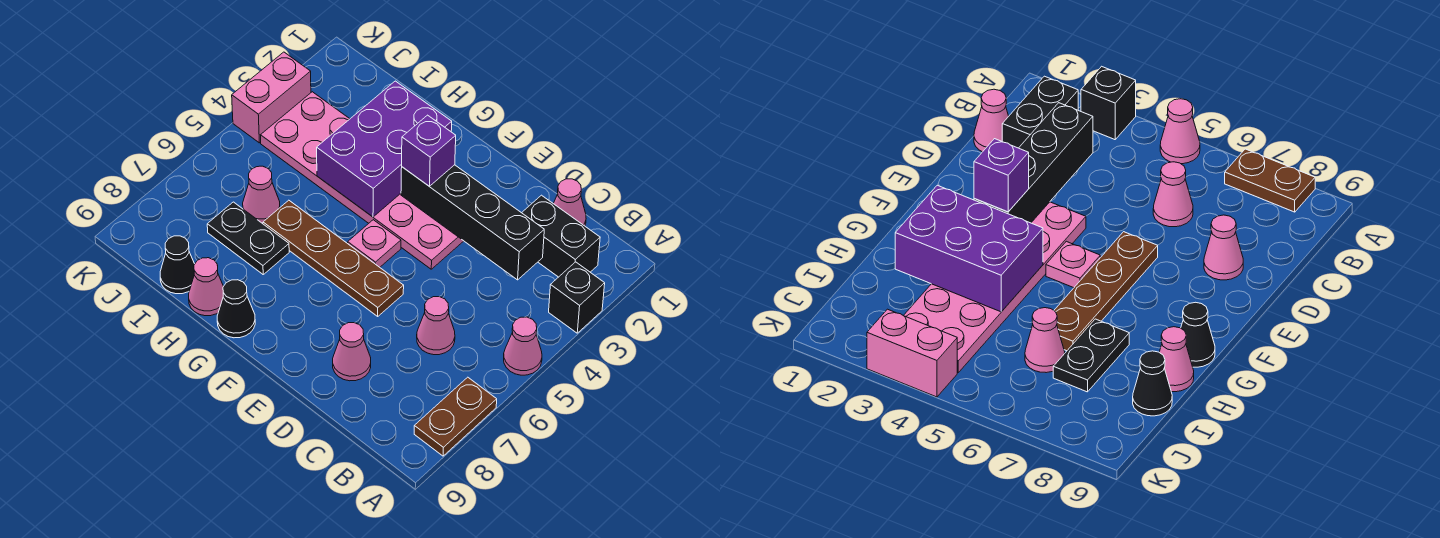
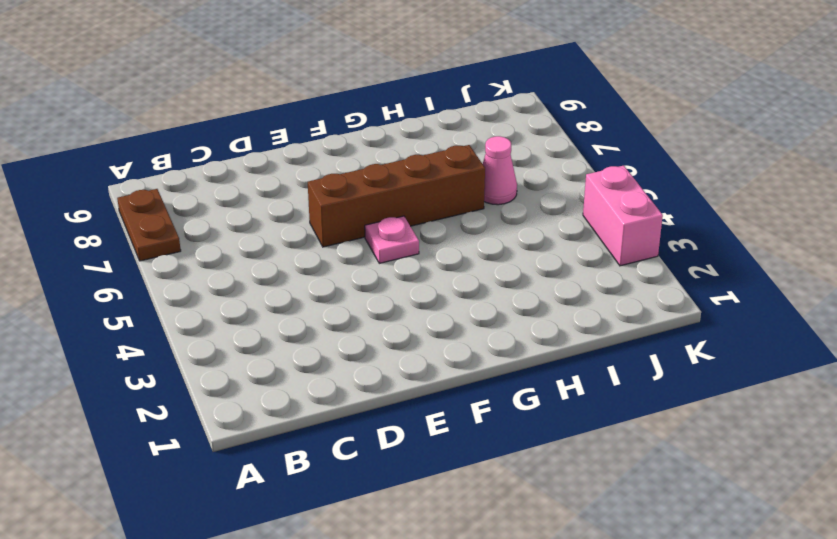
brown 1x4 brick [308,145,485,247] -> brown 1x4 plate [263,200,404,316]
none -> black 1x1 brick [549,262,605,333]
none -> pink 1x1 cone [504,317,542,375]
none -> black 1x2 brick [522,195,600,277]

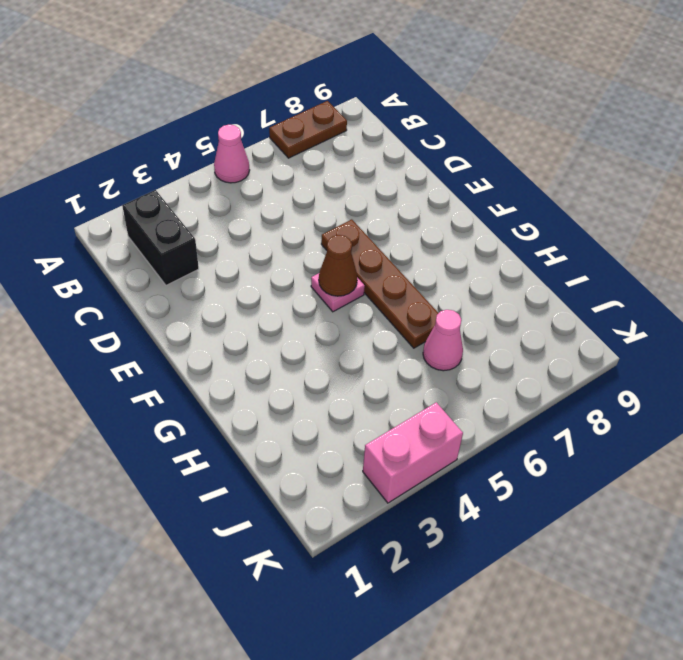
brown 1x1 cone [319,235,357,296] -> none
none -> black 1x1 brick [549,262,605,333]
none -> pink 1x1 cone [553,179,586,226]
none -> pink 1x1 cone [417,297,455,355]

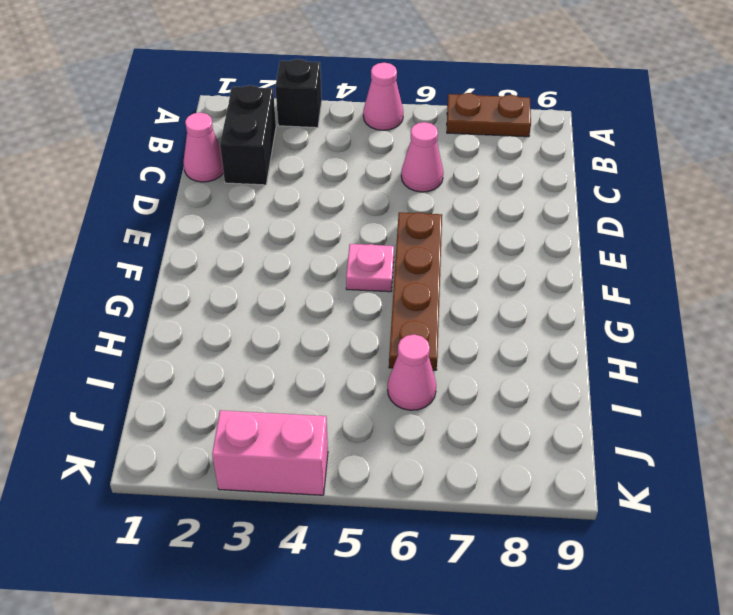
none -> pink 1x1 cone [333,323,371,381]
none -> pink 2x6 plate [261,92,463,269]
none -> black 1x1 cone [217,280,255,338]

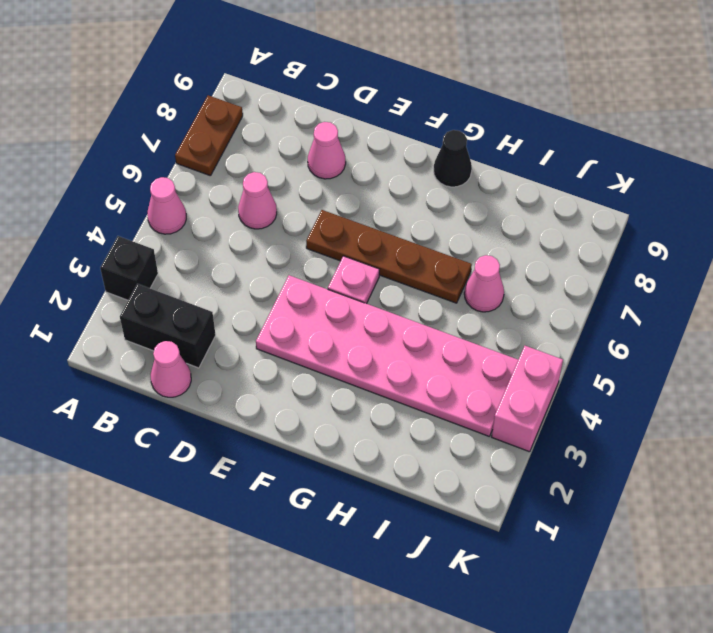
none -> black 1x2 plate [207,202,289,274]
none -> pink 1x1 cone [189,258,224,316]
none -> black 1x1 cone [160,236,195,294]

